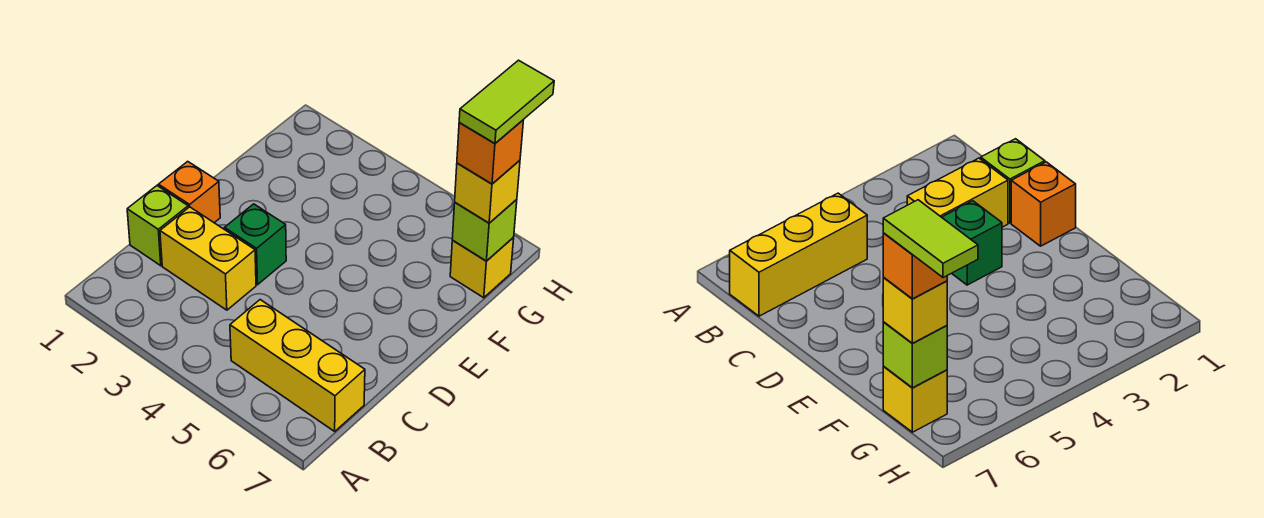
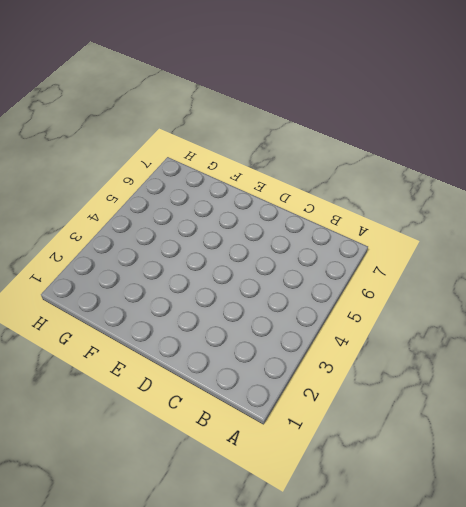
none -> yellow 1x3 brick [230,300,365,431]
none -> lime 1x1 brick [127,186,188,266]

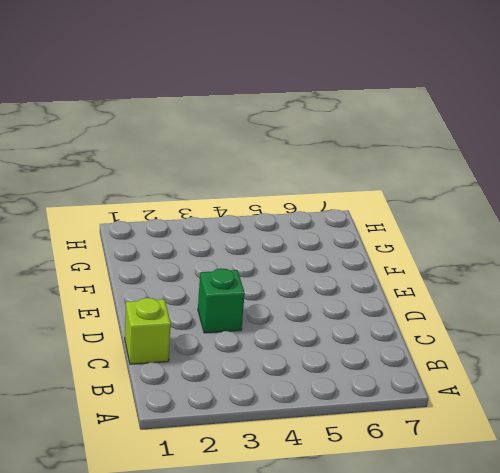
none -> yellow 1x3 brick [230,300,365,431]
none -> yellow 1x2 brick [160,207,256,310]

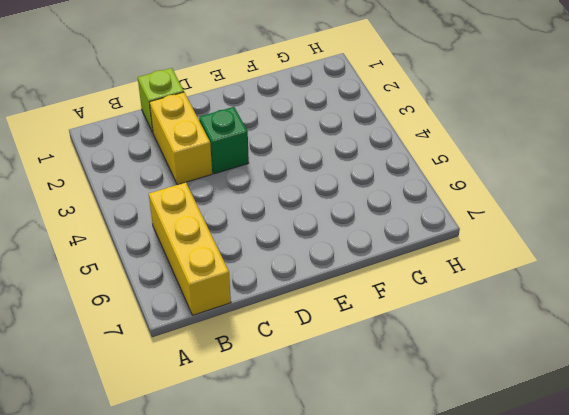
none -> orange 1x1 brick [159,161,220,223]
none -> yellow 1x1 brick [450,237,514,298]

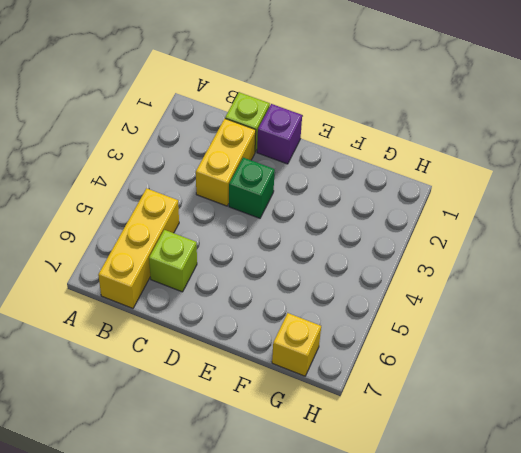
lime 1x1 brick [149,230,197,292] -> lime 1x1 brick moved to [452,199,517,261]
purple 1x1 brick [257,104,302,164] -> orange 1x1 brick [159,161,220,223]
none -> yellow 1x1 brick [455,160,520,223]
none -> orange 1x1 brick [457,120,523,184]

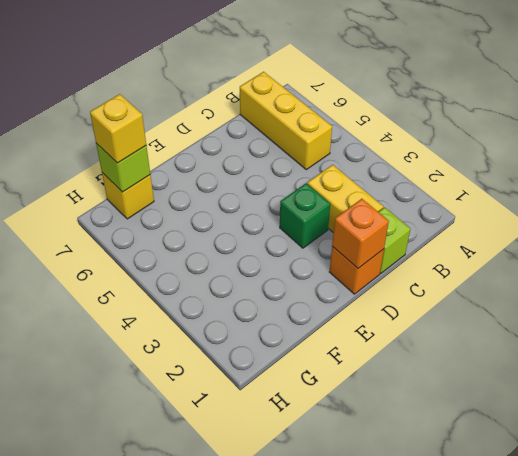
orange 1x1 brick [332,199,389,268] -> orange 1x1 brick moved to [457,120,523,184]
none -> lime 1x2 tile [459,60,554,144]

